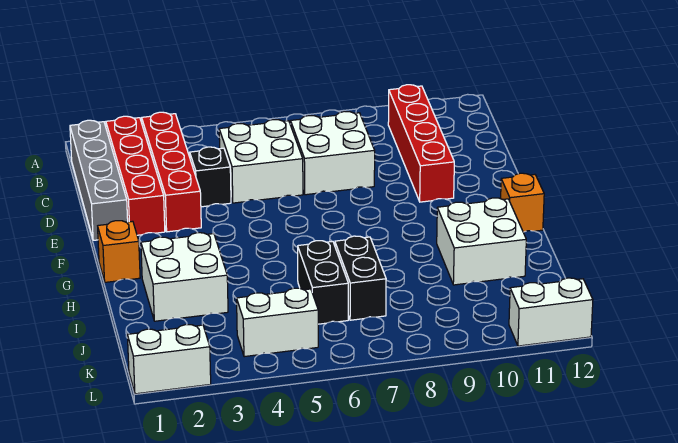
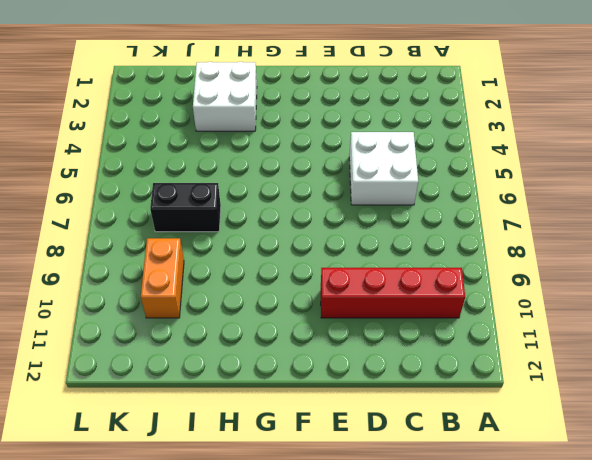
orange 1x2 brick [141,238,184,318] -> none
none -> grey 1x4 brick [70,120,128,240]
none -> red 1x4 brick [106,116,165,235]
none -> red 1x4 brick [142,112,201,232]

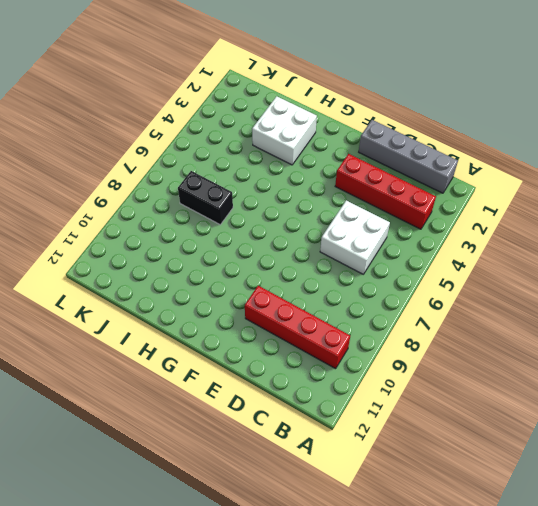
none -> red 1x4 brick [106,116,165,235]
none -> white 2x2 brick [291,111,375,195]
none -> black 1x1 brick [190,147,231,207]

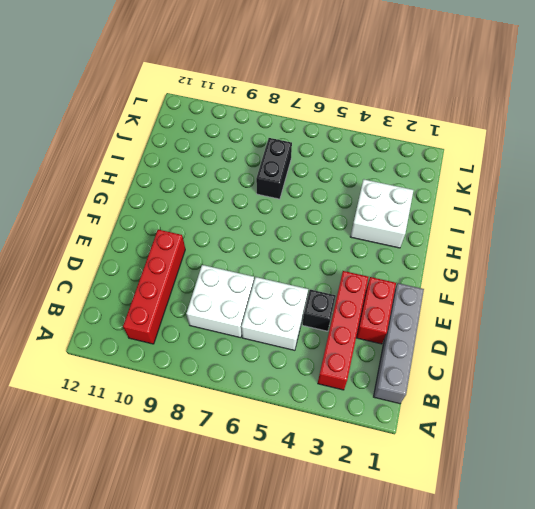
red 1x2 brick [356,277,396,344] -> red 1x4 brick [106,116,165,235]
none -> orange 1x1 brick [98,221,140,282]
none -> orange 1x1 brick [501,173,544,232]
none -> white 2x2 brick [437,198,526,285]

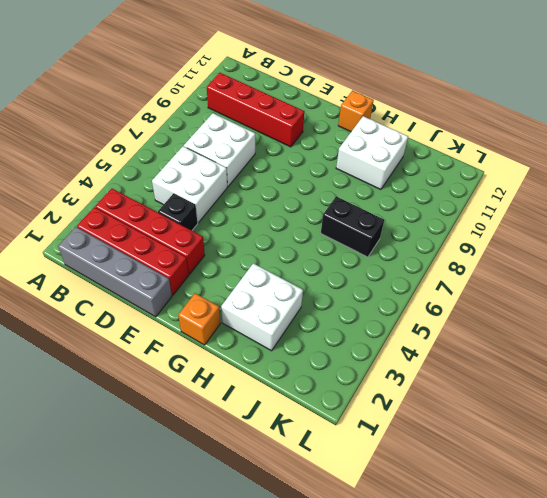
none -> black 1x2 brick [298,241,348,324]
none -> white 1x2 brick [237,288,318,357]
none -> white 1x2 brick [127,325,211,394]

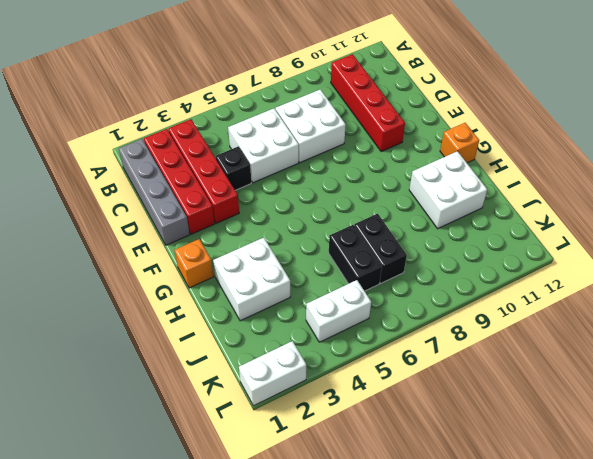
none -> white 1x2 brick [509,278,593,346]

